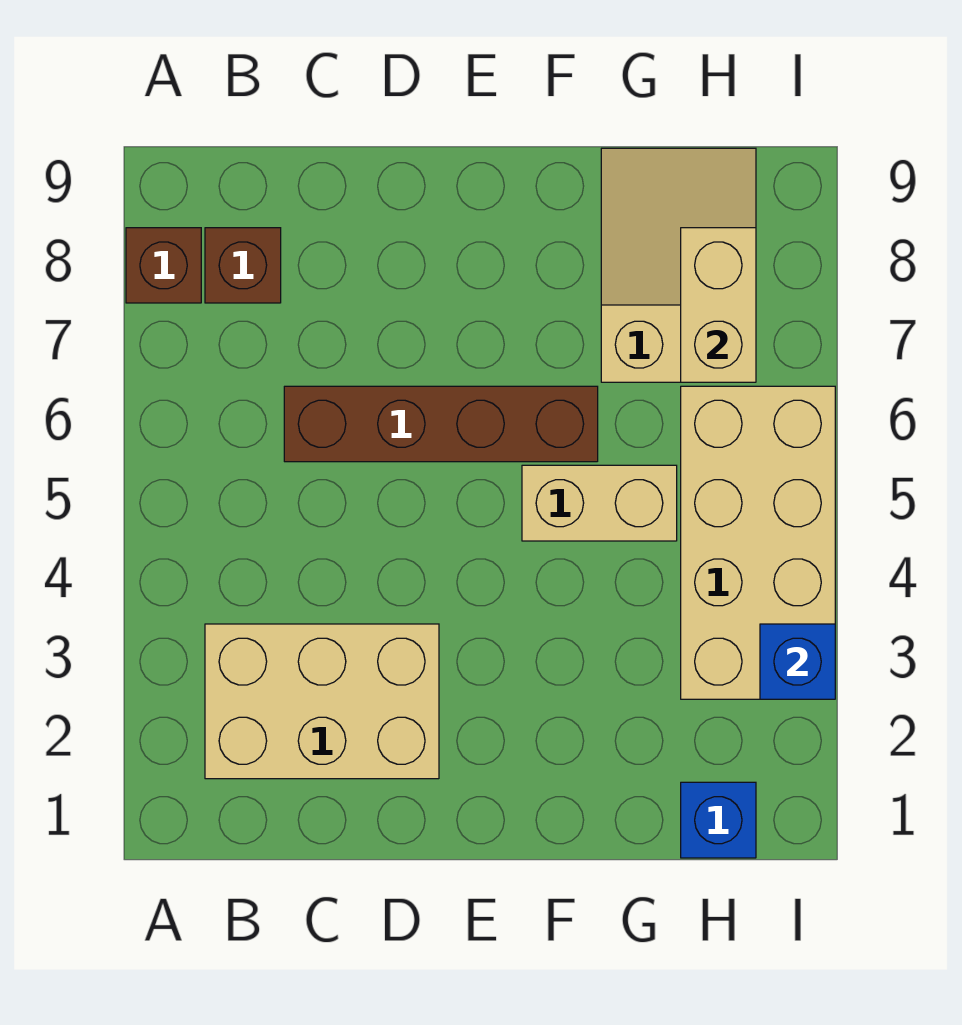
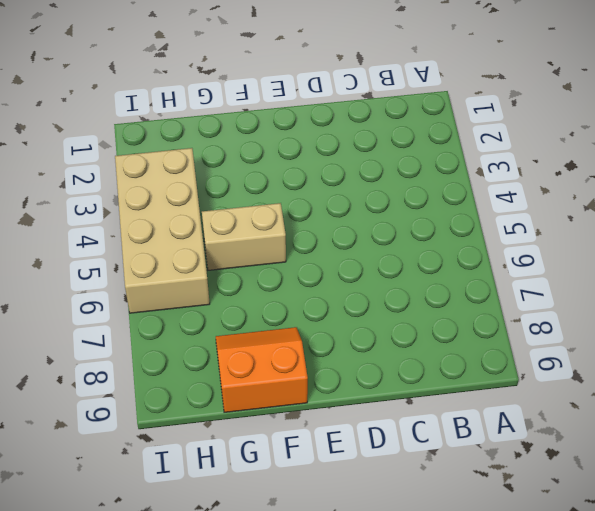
orange 2x2 slope [216,327,308,412] -> tan 2x3 slope [601,148,756,382]
none -> brown 1x1 brick [126,228,201,303]
none -> tan 2x3 brick [205,624,439,779]

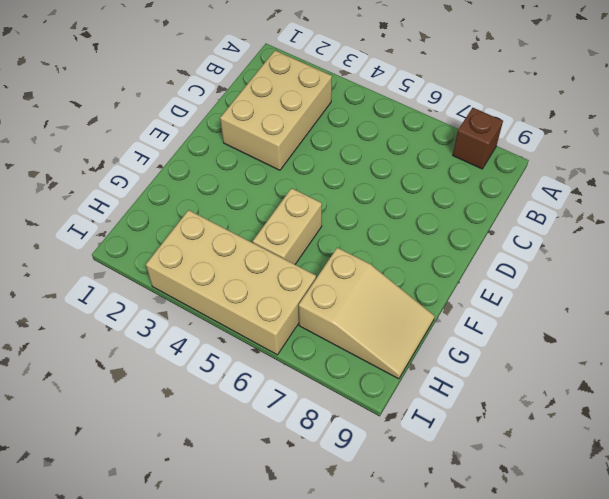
none -> brown 1x1 brick [205,228,281,303]
none -> brown 1x4 brick [284,386,598,462]

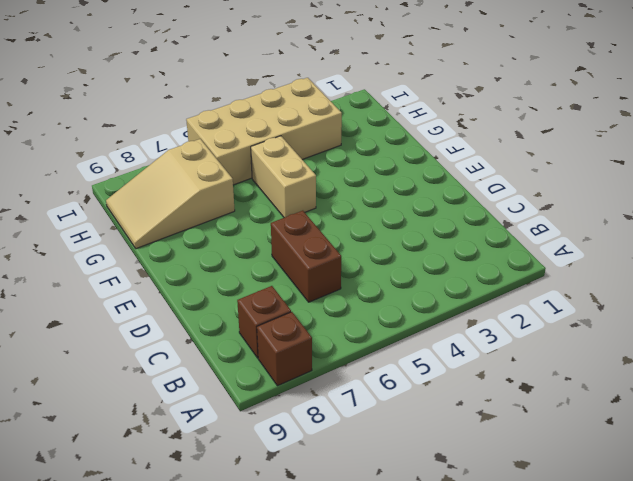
brown 1x2 brick [271,211,341,302] -> brown 1x4 brick [284,386,598,462]
none -> tan 2x3 brick [205,624,439,779]
none -> blue 1x1 brick [681,782,756,858]

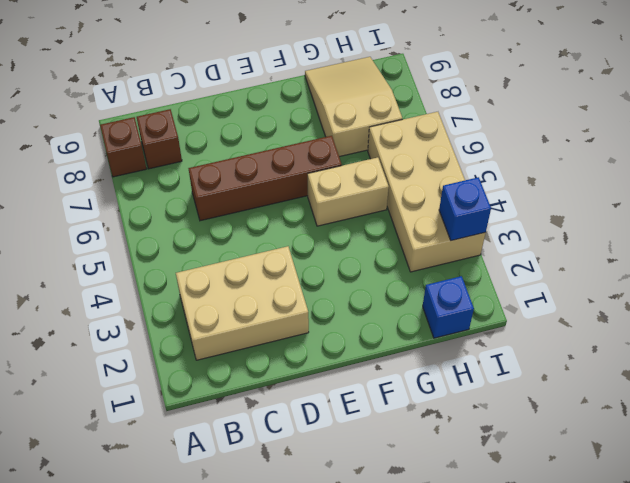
none -> tan 1x2 brick [681,228,756,382]

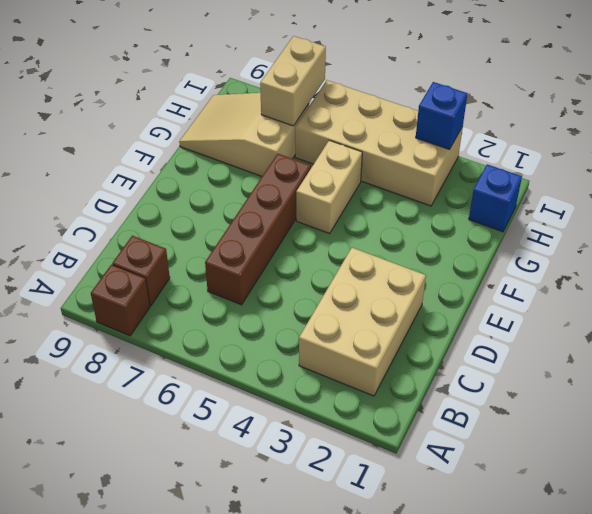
tan 1x2 brick [260,36,326,126] -> tan 1x2 brick turned to [681,228,756,382]

